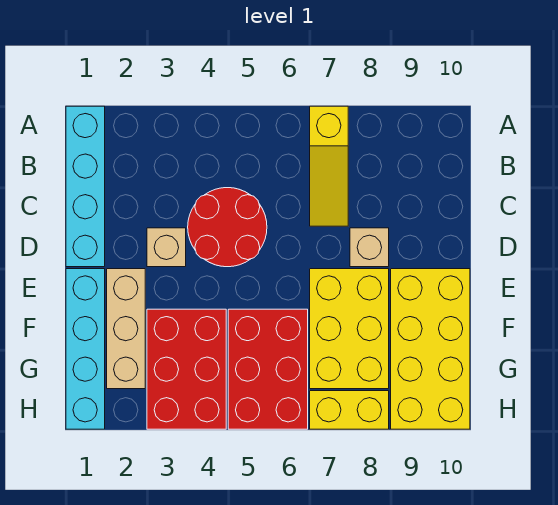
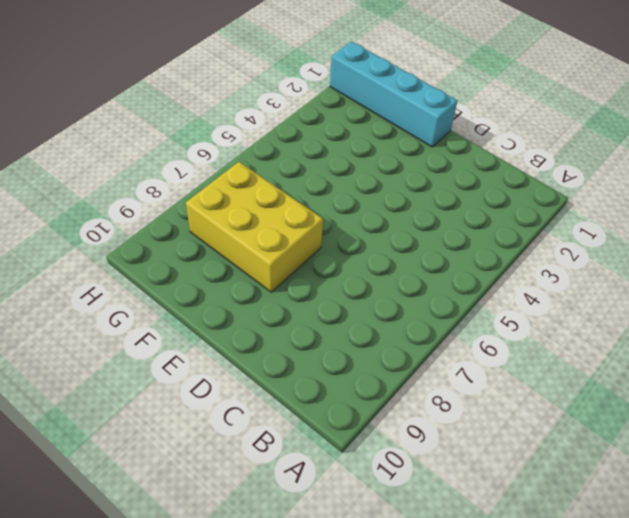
none -> cyan 1x4 brick [66,106,105,267]
none -> yellow 1x3 slope [310,106,348,226]
none -> red 2x2 round brick [188,188,267,267]

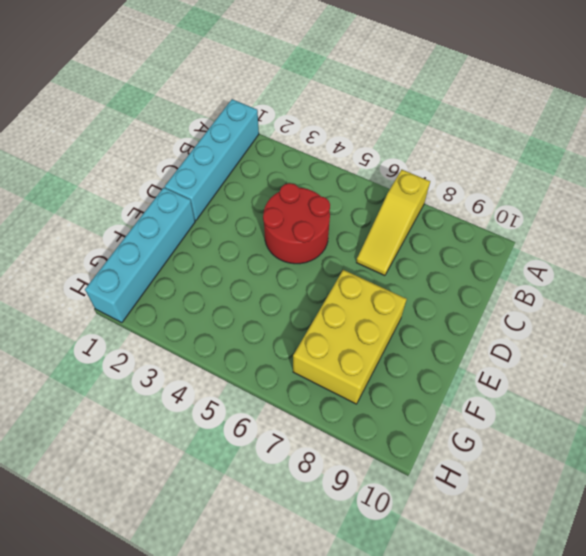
none -> tan 1x1 brick [147,228,186,267]
none -> tan 1x1 brick [350,228,389,267]
none -> tan 1x3 brick [107,269,145,389]

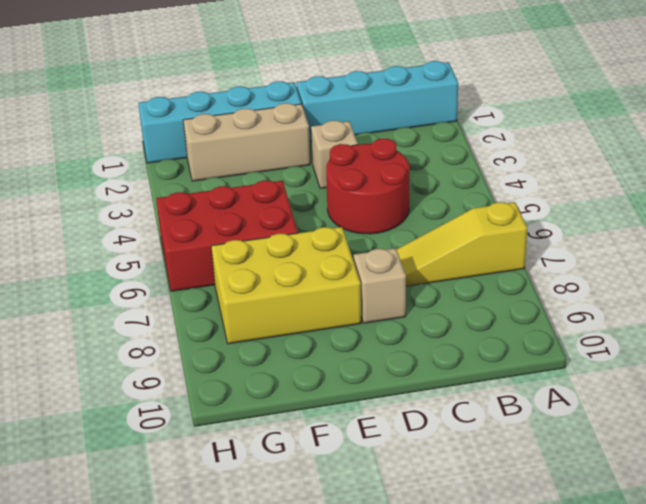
none -> yellow 2x4 brick [391,269,470,429]
none -> red 2x3 brick [147,309,226,429]
none -> yellow 1x2 brick [310,391,389,429]

